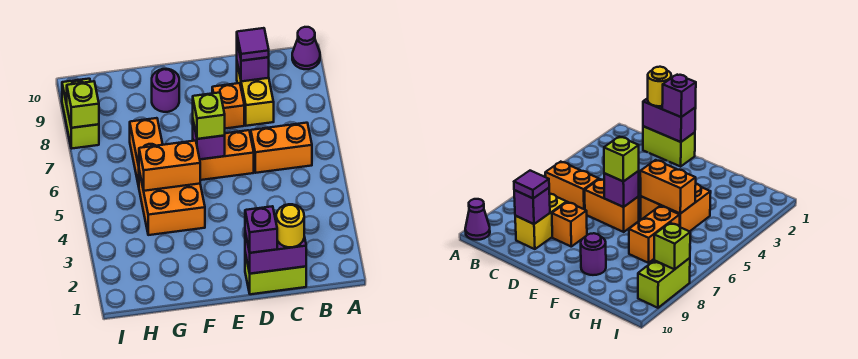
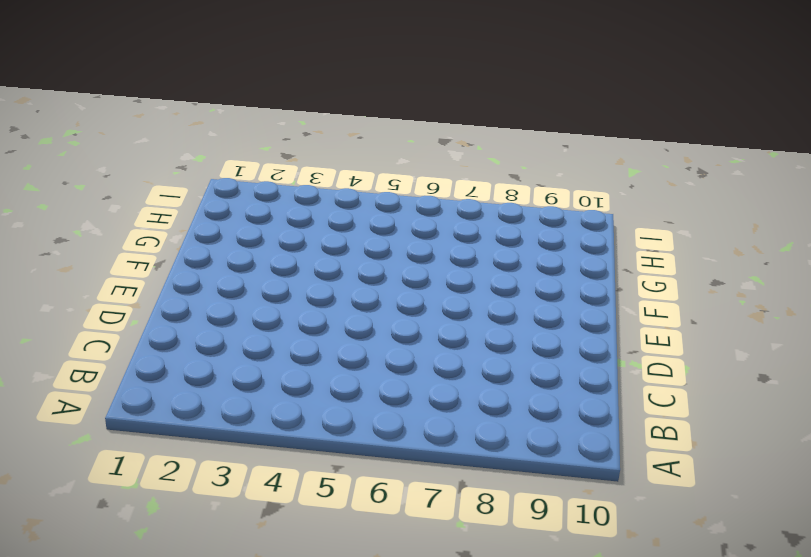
none -> purple 1x1 cone [292,27,320,69]
none -> orange 1x2 brick [251,123,312,173]
none -> lime 1x2 brick [245,253,306,294]

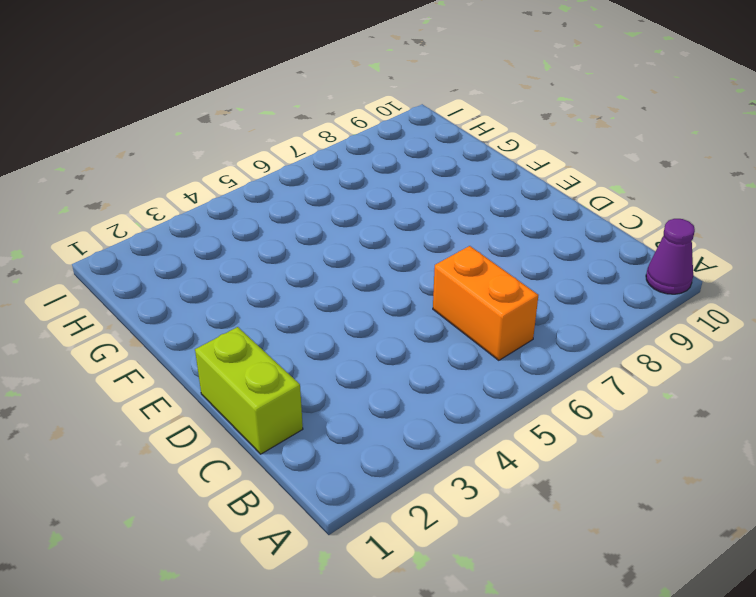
none -> yellow 1x2 brick [237,64,274,126]
none -> orange 1x2 brick [200,130,254,180]
none -> orange 1x1 brick [212,83,244,129]

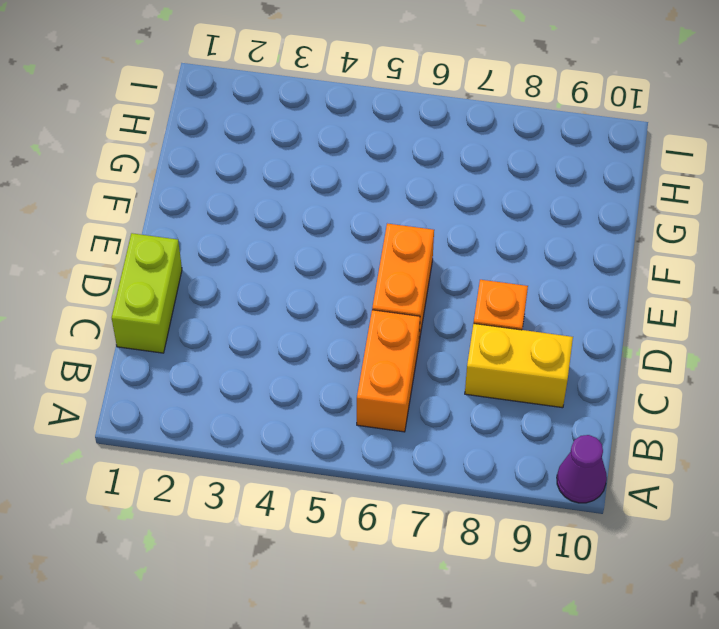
none -> orange 2x2 brick [139,171,205,235]
none -> purple 1x1 round brick [152,69,179,112]
none -> orange 1x2 brick [130,118,163,186]

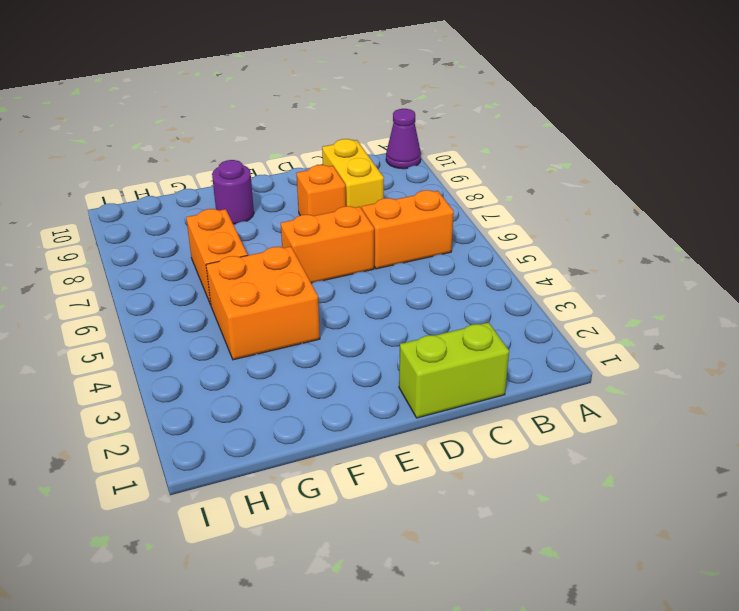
none -> lime 1x2 brick [62,79,99,149]
none -> purple 1x2 brick [245,233,306,274]
none -> purple 1x1 brick [237,43,269,81]

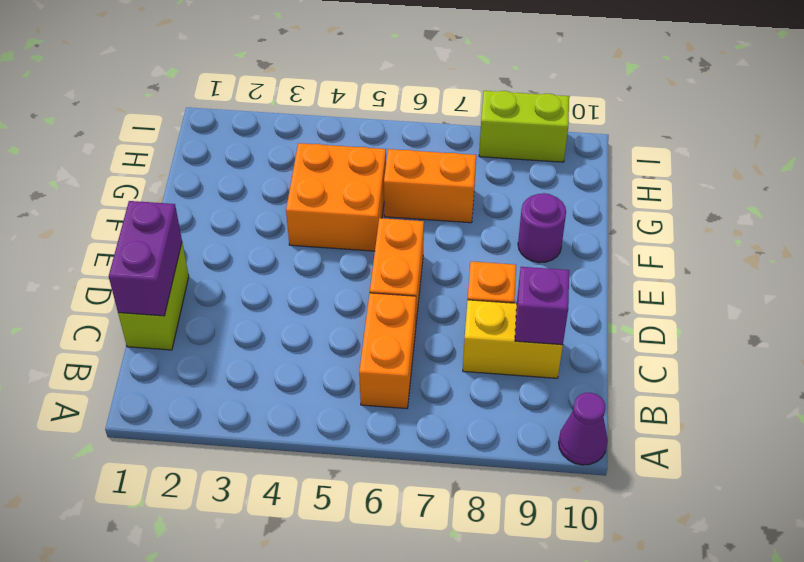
none -> purple 1x1 brick [193,122,225,159]
none -> orange 1x2 brick [139,141,200,191]
none -> lime 1x1 brick [67,81,99,128]

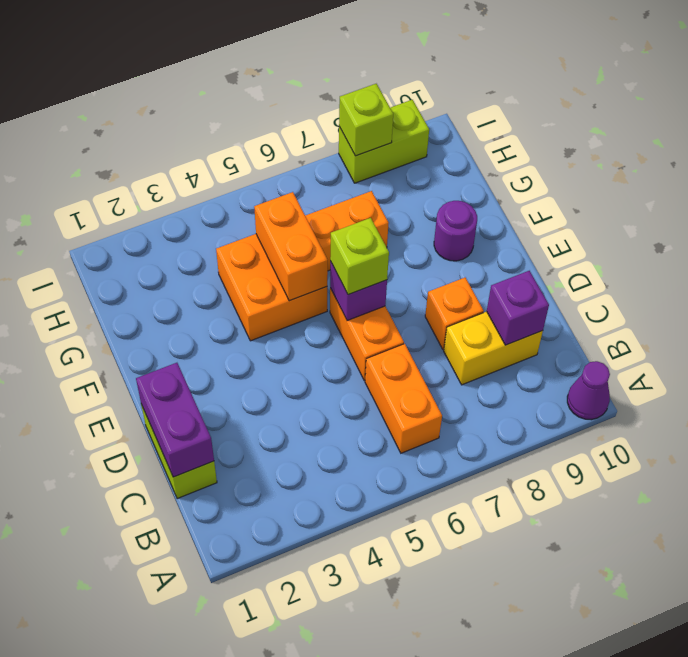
none -> yellow 1x1 round brick [276,204,304,247]
none -> purple 1x1 tile [237,28,269,61]
none -> purple 1x1 brick [245,206,277,253]

